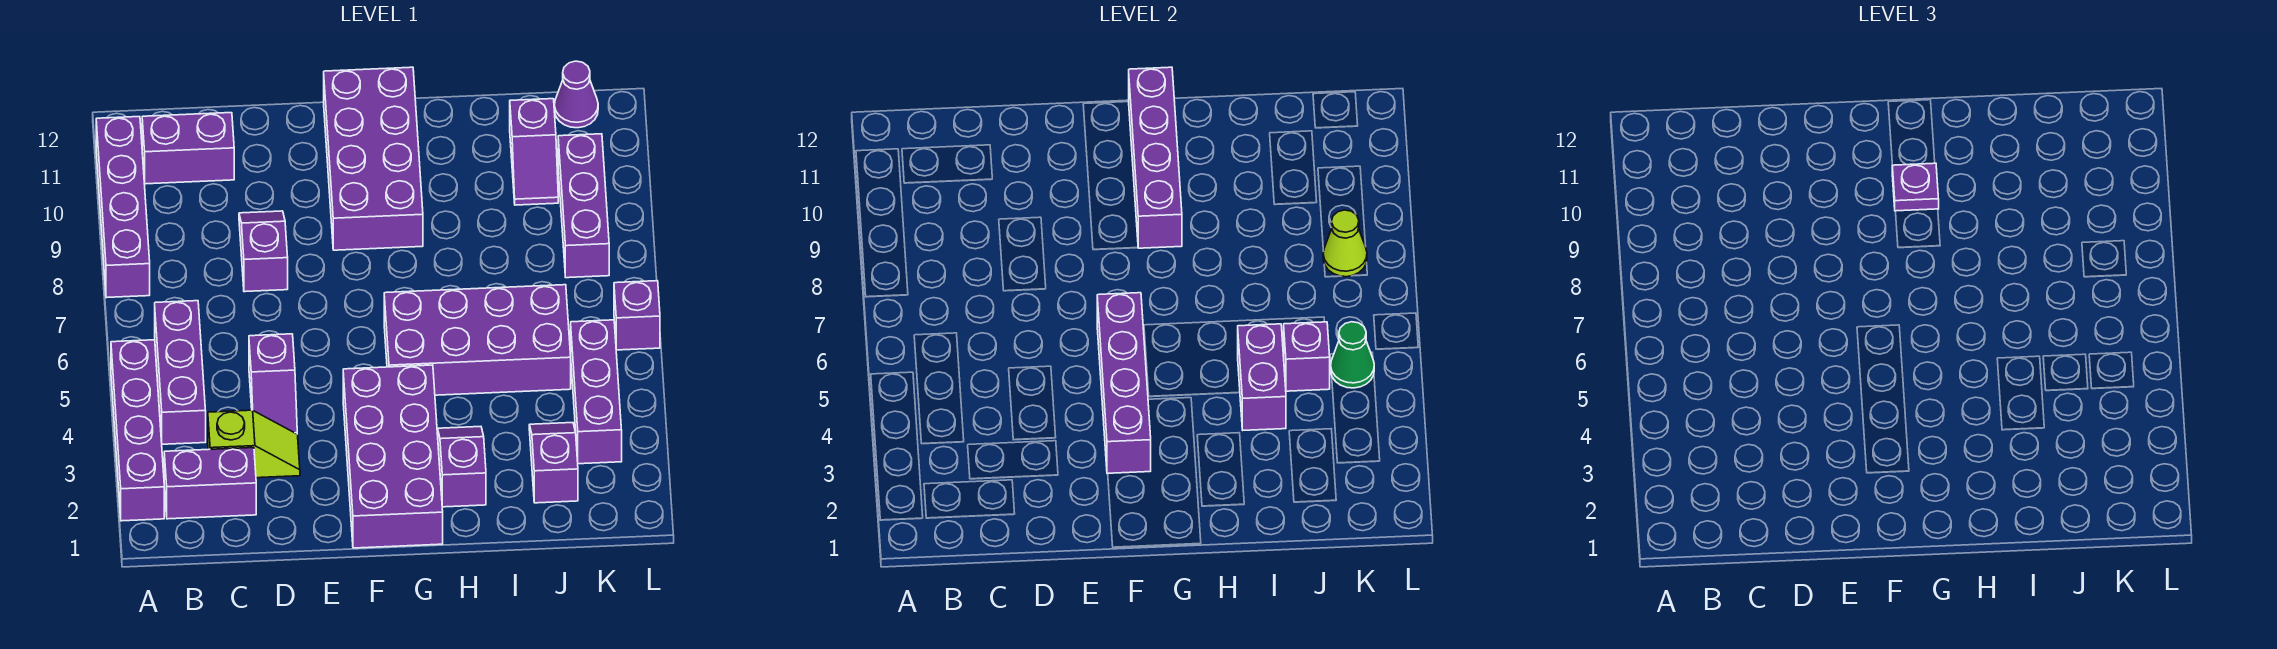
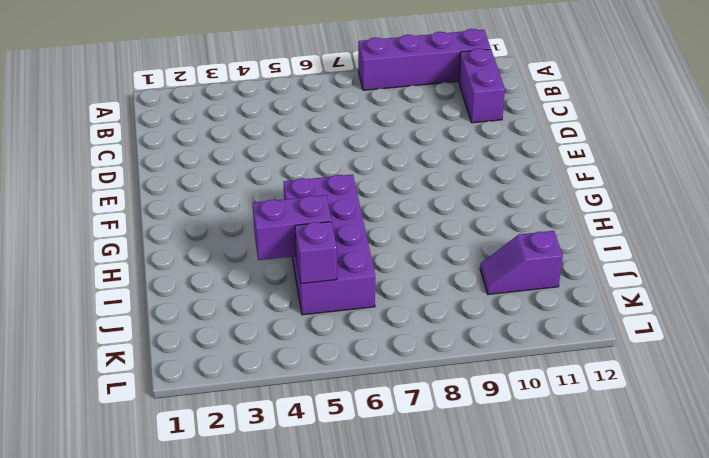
none -> purple 1x4 brick [111,340,164,521]
none -> purple 1x2 brick [164,448,256,519]
none -> purple 1x3 brick [155,301,206,444]

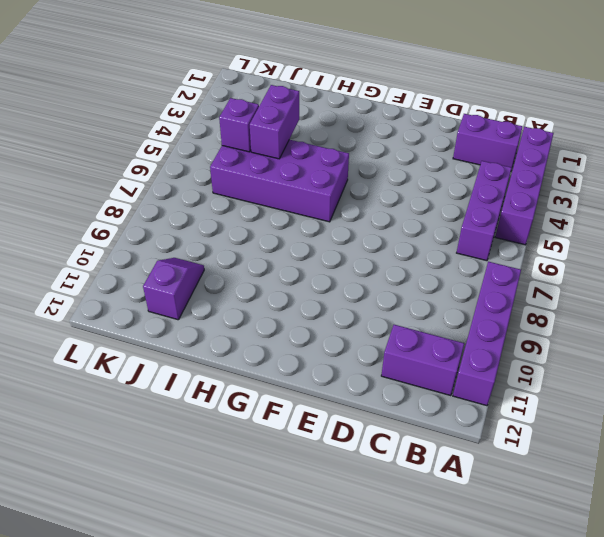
none -> lime 1x2 slope [208,410,300,478]
none -> purple 1x2 slope [249,334,297,434]
none -> purple 1x2 slope [239,211,288,292]

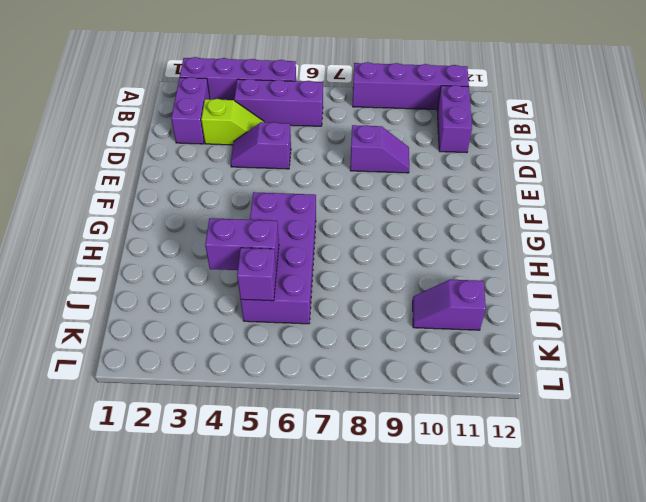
lime 1x2 slope [201,99,264,145] -> lime 1x2 slope turned to [208,410,300,478]
none -> purple 2x4 brick [343,365,443,548]
none -> purple 2x4 brick [324,67,423,250]
none -> purple 1x2 slope [438,427,486,507]

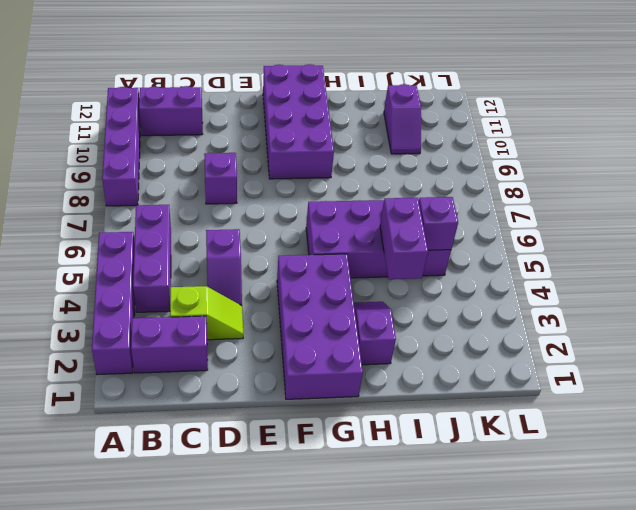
none -> purple 1x2 slope [529,423,578,503]
none -> purple 1x3 brick [571,320,622,464]
none -> purple 1x3 brick [558,134,609,278]

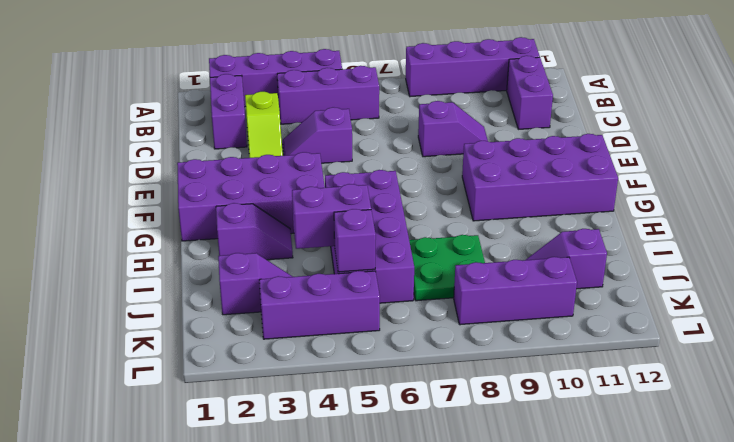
green 2x2 plate [409,235,485,301] -> none
none -> purple 1x1 cone [554,61,598,128]
none -> purple 1x1 brick [614,281,660,350]
none -> purple 1x4 brick [1097,293,1151,474]

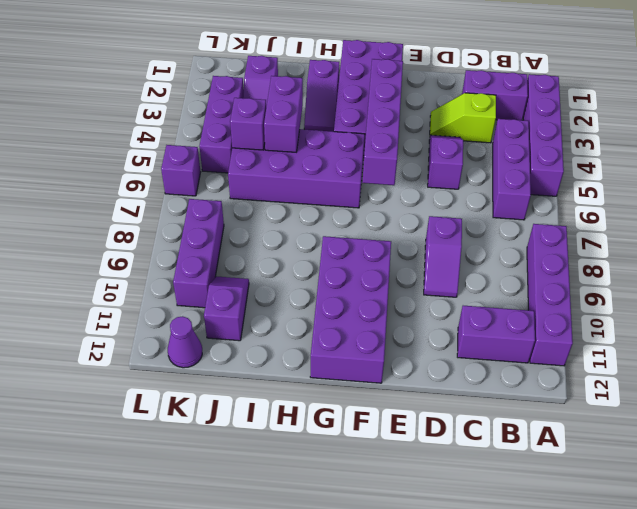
none -> purple 1x4 brick [1129,67,1182,248]
none -> green 1x1 cone [1331,322,1374,388]
none -> lime 1x1 cone [1323,210,1367,277]

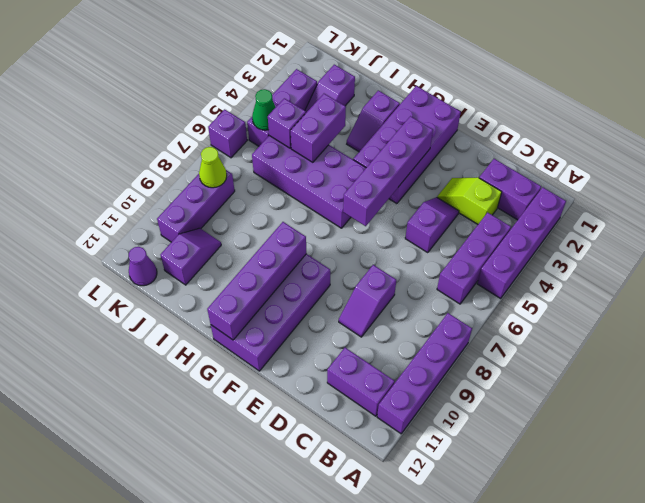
none -> purple 1x1 plate [1892,163,1939,211]

